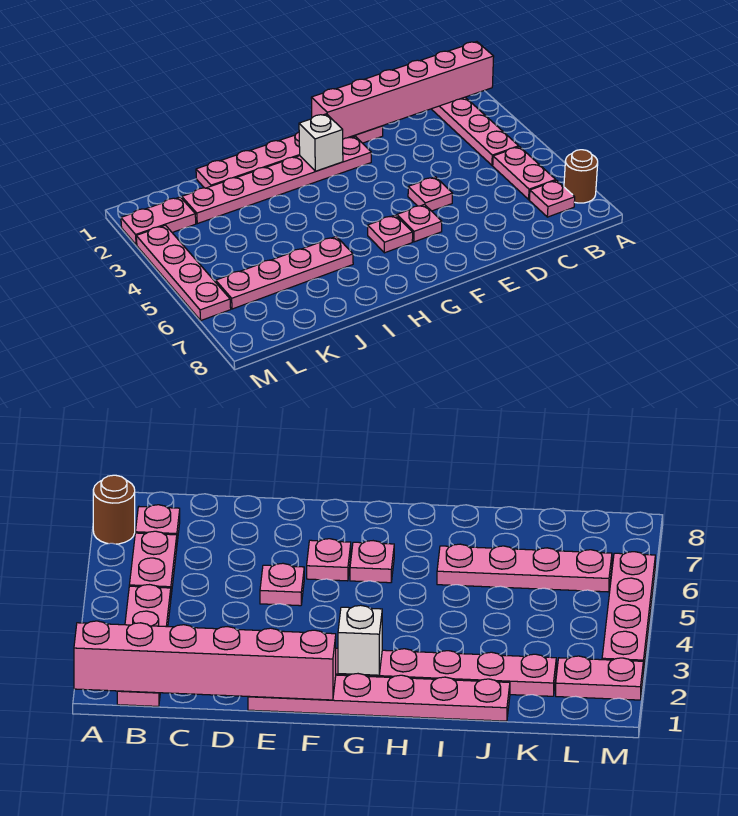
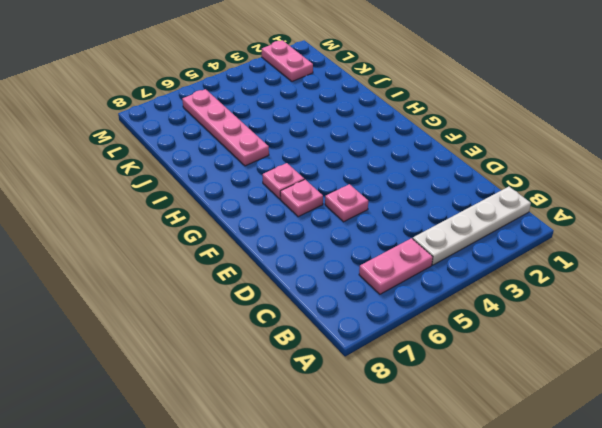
white 1x4 plate [413,187,531,265] -> pink 1x4 plate [432,97,519,165]
none -> brown 1x1 round brick [564,150,598,203]
none -> pink 1x1 plate [529,180,575,217]
none -> pink 1x6 plate [196,126,383,188]

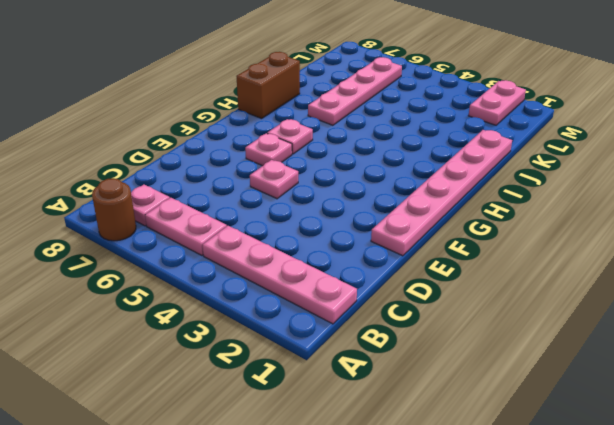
brown 1x2 brick [236,52,300,119] -> none
none -> pink 1x6 plate [182,136,371,224]
none -> pink 1x4 plate [136,225,231,320]
none -> pink 1x6 brick [311,42,494,139]

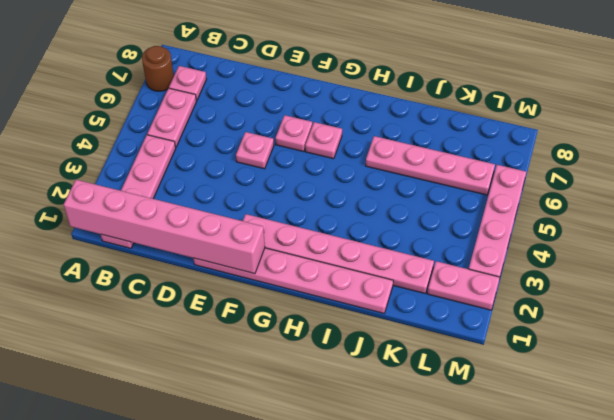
none -> white 1x1 brick [299,114,343,171]

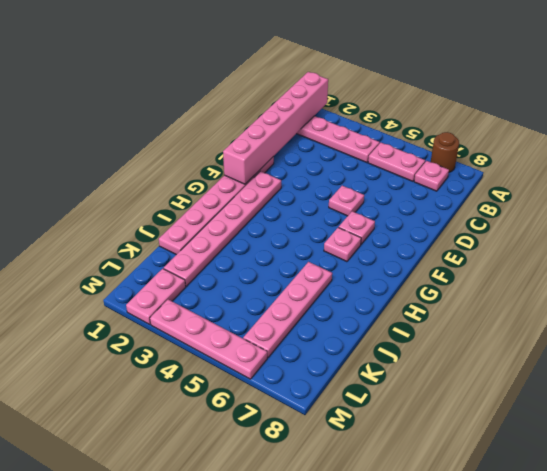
none -> white 1x1 brick [299,114,343,171]

